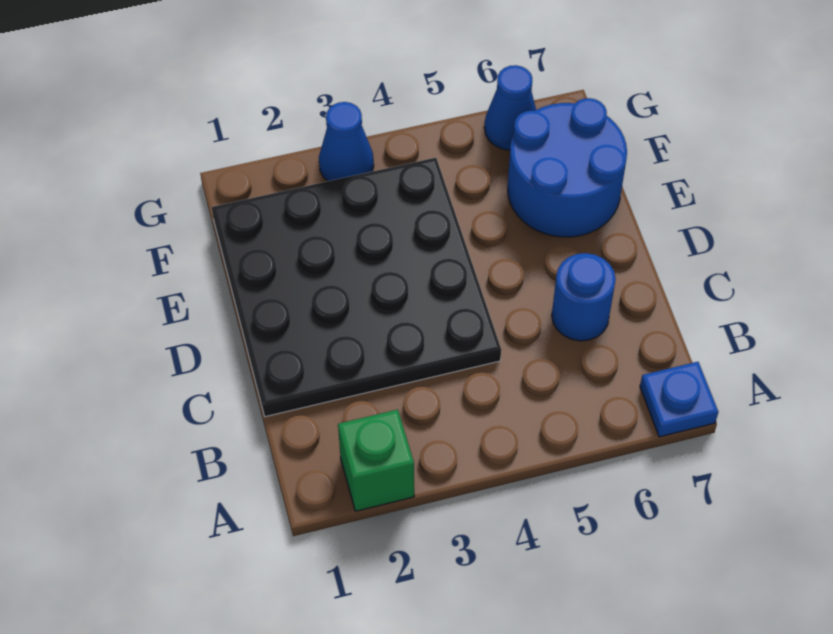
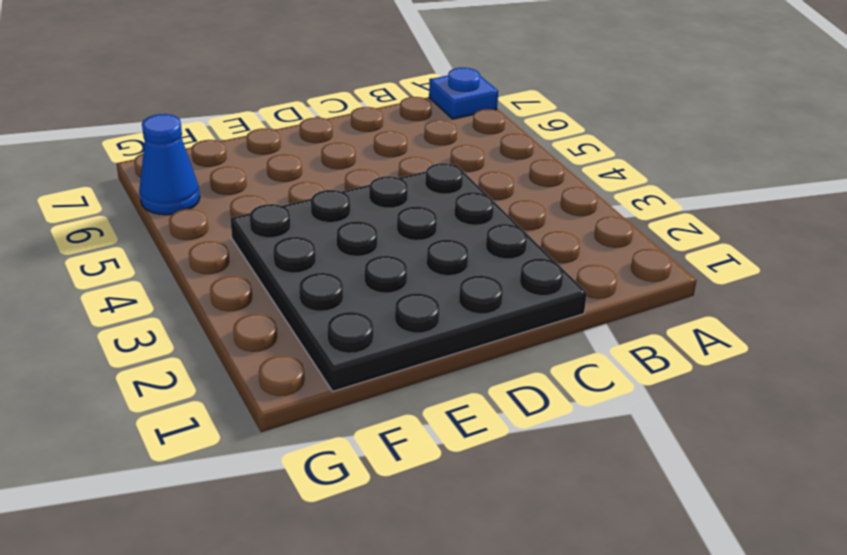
none -> green 1x1 brick [338,410,414,511]
none -> blue 1x1 round brick [552,253,616,341]

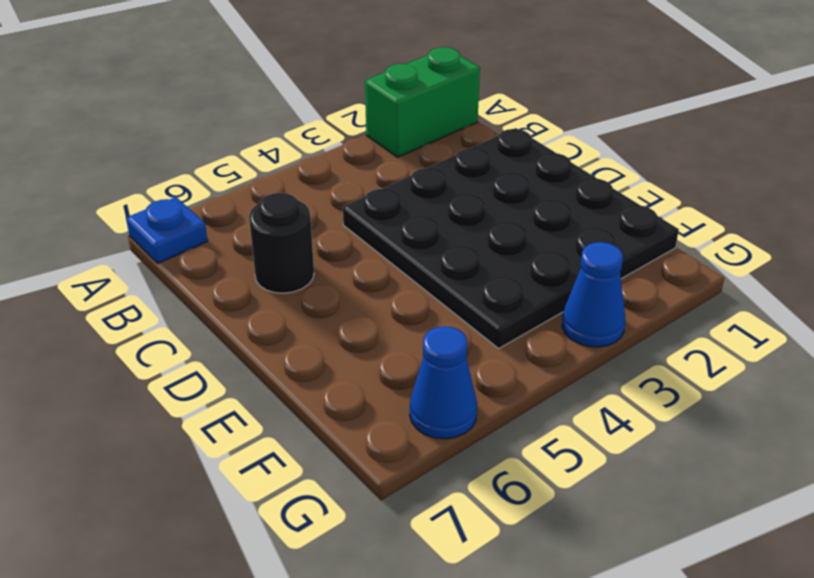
green 1x2 brick [365,47,480,157] -> green 1x1 brick [338,410,414,511]
black 1x1 round brick [249,193,314,293] -> blue 1x1 round brick [552,253,616,341]
none -> blue 2x2 round brick [508,98,627,237]

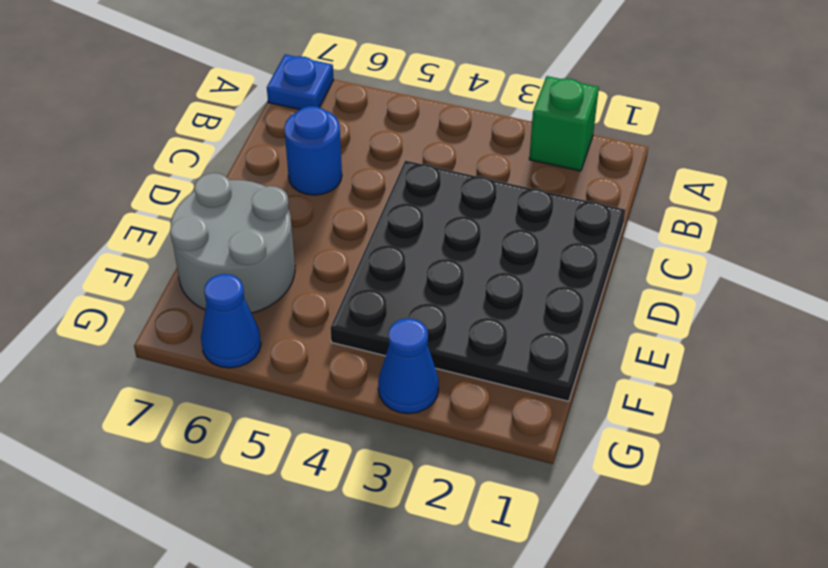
grey 2x2 round brick [170,173,295,313] -> blue 2x2 round brick [508,98,627,237]

